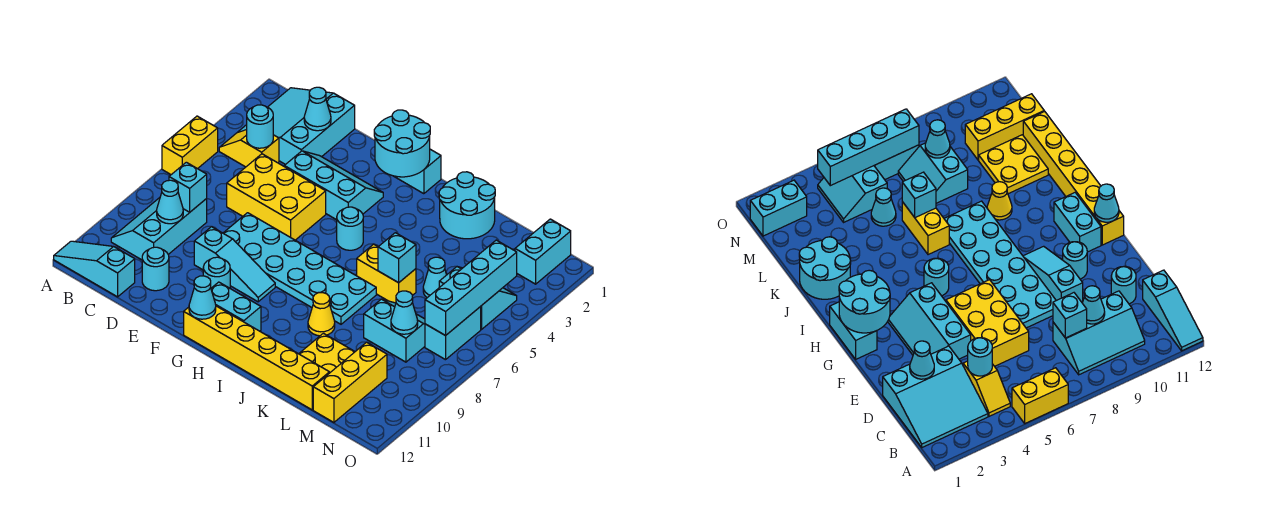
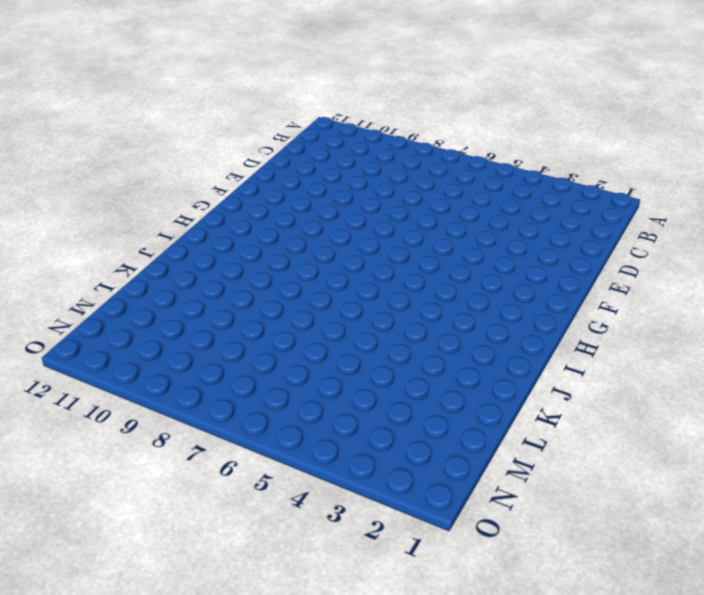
none -> yellow 1x2 brick [162,116,218,175]
none -> cyan 1x3 slope [54,241,135,297]
none -> cyan 3x3 slope [238,88,355,165]
none -> yellow 1x2 slope [219,130,279,167]

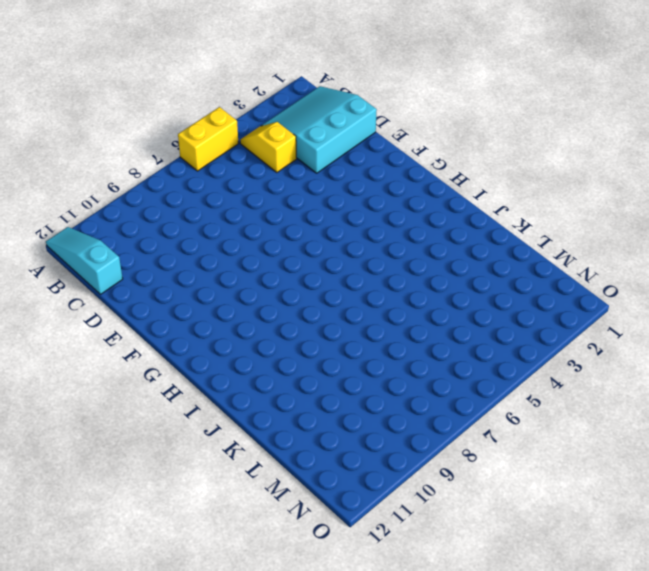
none -> cyan 2x3 slope [111,198,207,260]
none -> yellow 2x3 brick [227,154,326,240]
none -> cyan 1x1 round brick [142,247,169,291]
none -> cyan 2x3 slope [284,151,383,220]

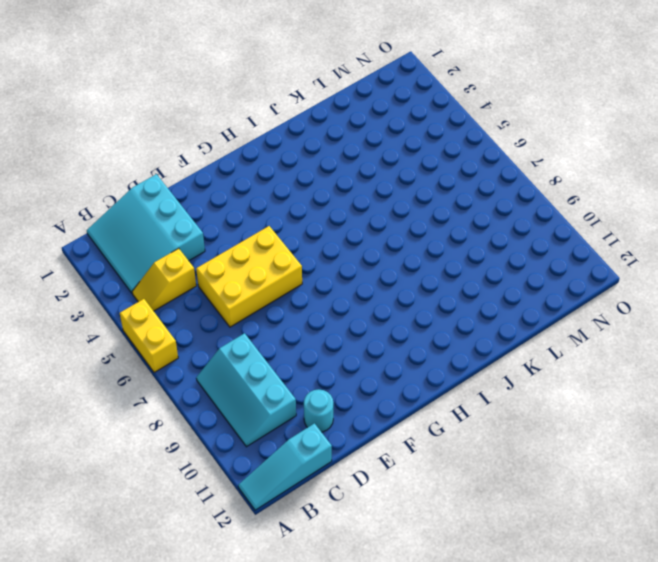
none -> cyan 2x3 slope [284,151,383,220]
none -> cyan 2x6 plate [223,213,376,324]
none -> cyan 1x3 slope [194,227,275,302]
none -> cyan 1x1 round brick [203,257,230,288]

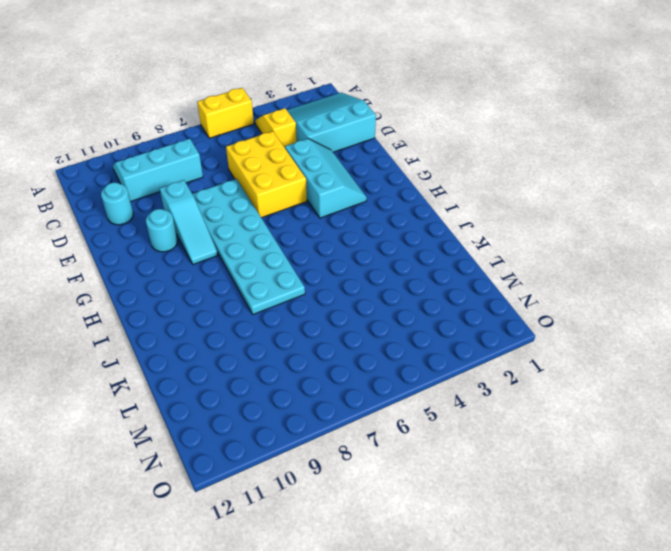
none -> cyan 1x3 slope [54,241,135,297]
none -> cyan 1x2 brick [394,149,441,194]
none -> cyan 1x2 brick [211,282,261,331]
none -> yellow 1x6 brick [184,306,329,410]

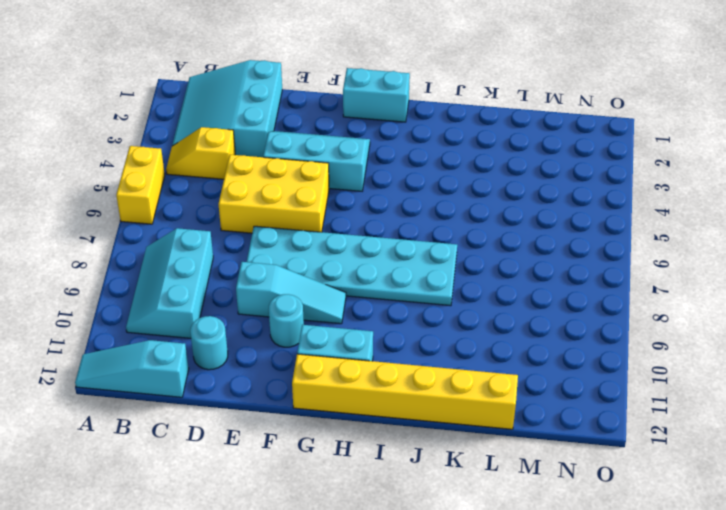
none -> cyan 1x1 round brick [337,207,363,250]
none -> cyan 2x2 round brick [439,172,495,239]
none -> yellow 1x2 brick [357,244,416,303]
none -> yellow 1x1 cone [308,293,335,336]

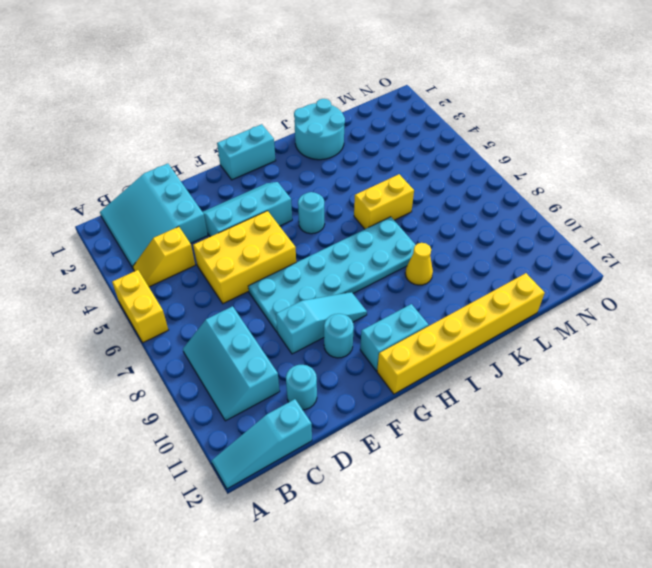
none -> yellow 2x2 plate [299,333,355,373]
none -> cyan 1x1 cone [423,257,447,298]
none -> cyan 2x2 slope [364,299,425,362]
none -> cyan 2x2 slope [439,267,517,329]

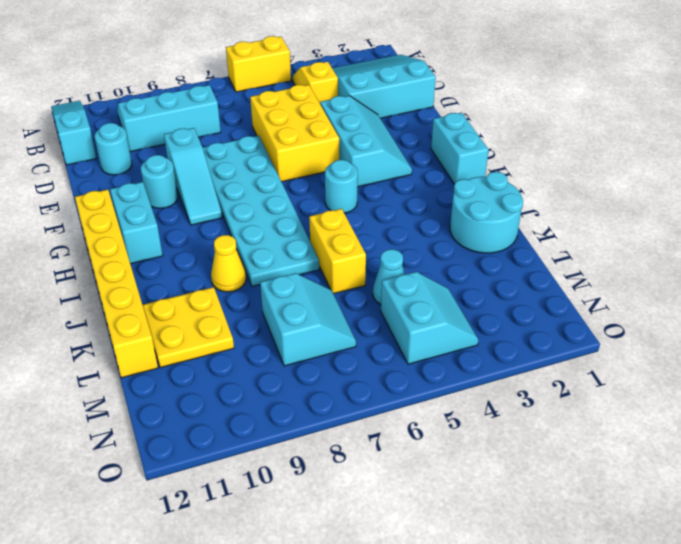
none -> yellow 1x3 brick [313,342,387,422]
none -> cyan 1x2 brick [515,219,571,284]
none -> cyan 1x2 brick [425,307,481,360]
none -> cyan 1x1 round brick [247,105,273,148]

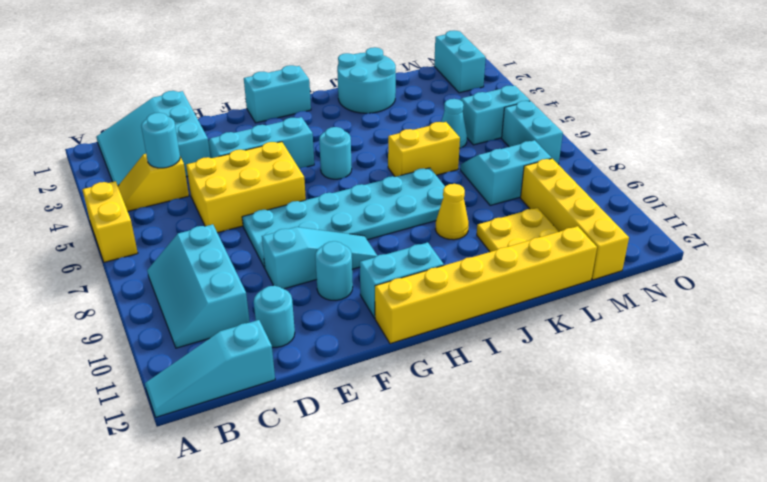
yellow 1x4 brick [521,159,629,280] -> yellow 1x3 brick [313,342,387,422]
none -> cyan 1x1 brick [169,162,207,212]
none -> cyan 1x1 cone [157,180,183,224]
none -> cyan 1x1 cone [304,87,331,131]
none -> cyan 2x2 round brick [374,110,430,177]

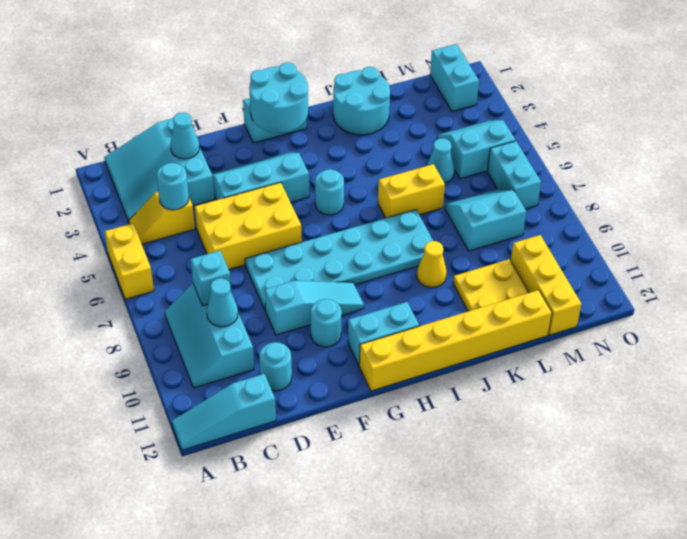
none -> cyan 1x1 cone [189,276,216,319]
none -> cyan 1x1 brick [378,233,416,283]
none -> cyan 1x1 cone [391,291,418,334]
none -> cyan 1x4 brick [425,240,517,336]

